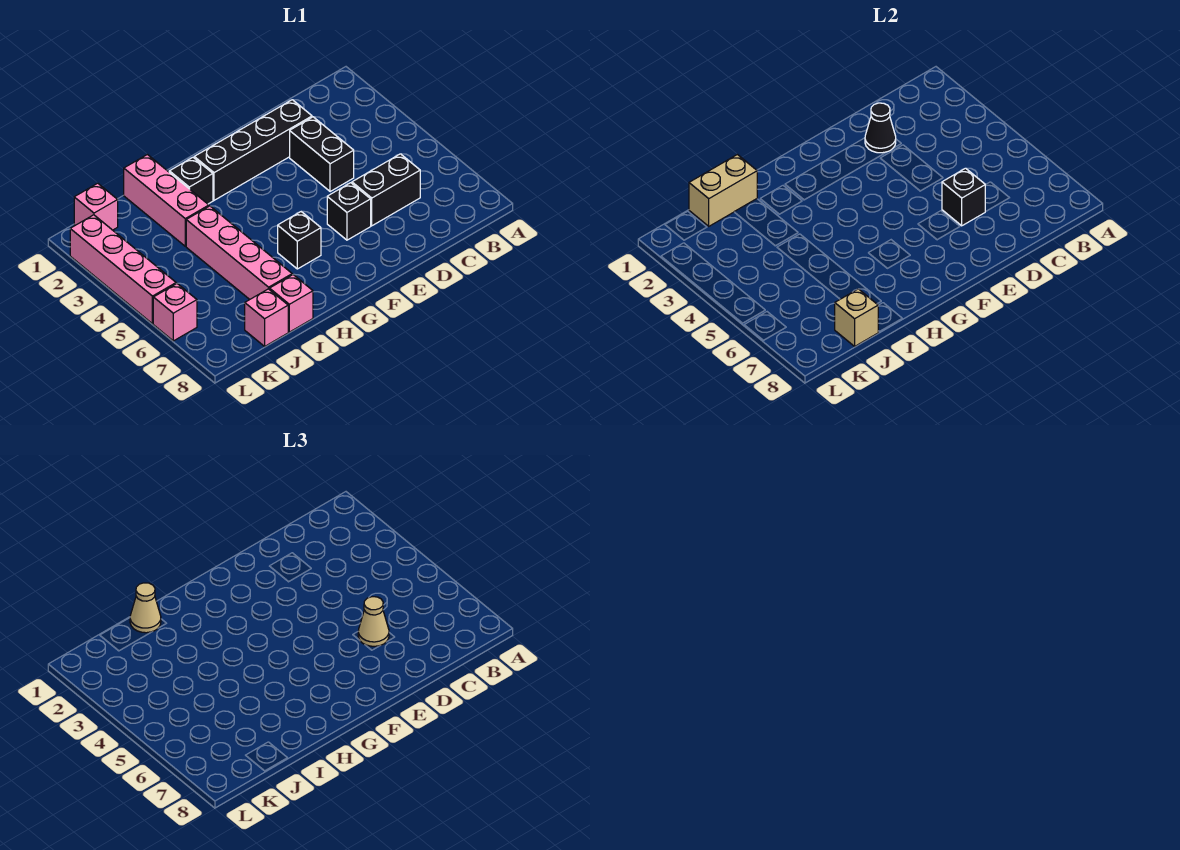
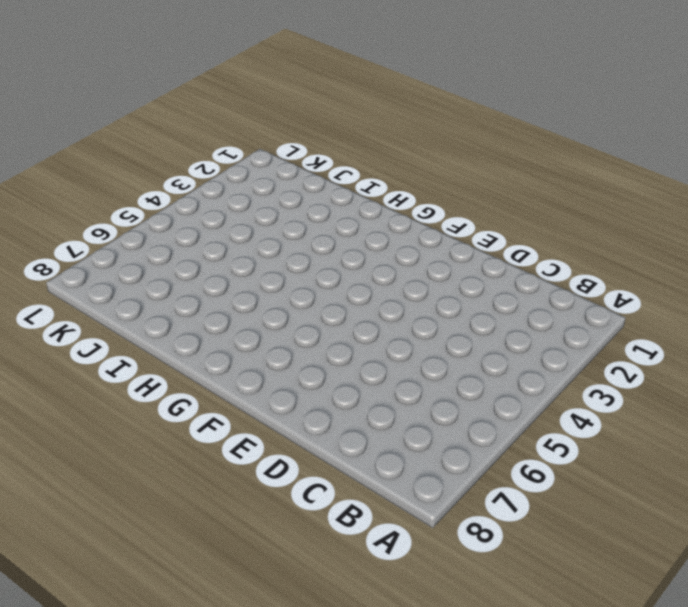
none -> black 1x2 brick [352,154,420,226]
none -> black 1x4 brick [194,100,312,200]
none -> black 1x2 brick [290,117,354,192]

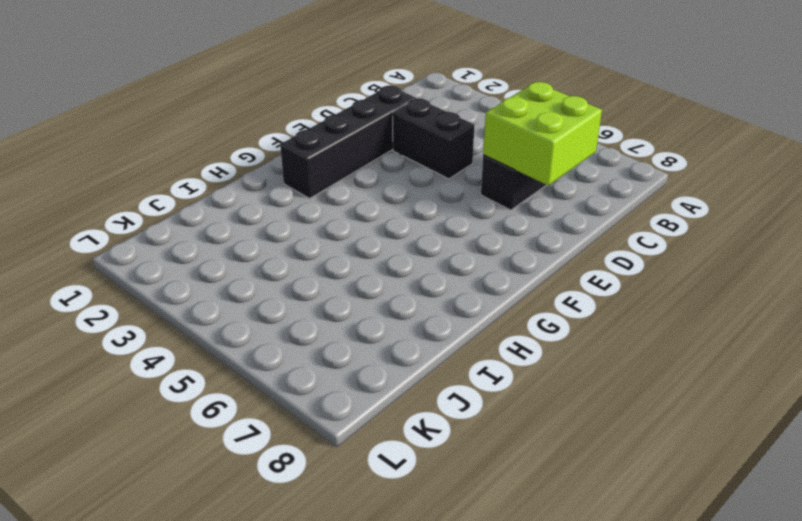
lime 2x2 brick [483,82,602,186] -> black 1x1 brick [942,168,985,226]
none -> black 1x1 brick [327,183,371,240]
none -> black 1x1 brick [278,212,321,269]
none -> black 1x1 brick [169,157,213,204]

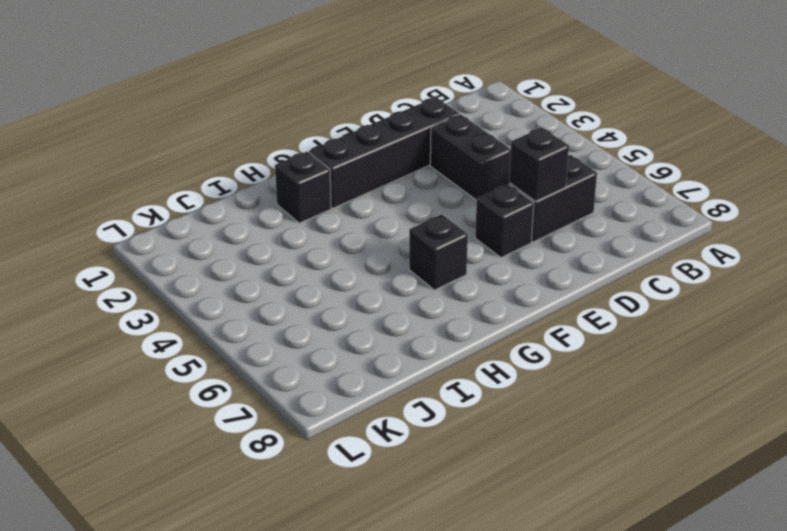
none -> pink 1x3 brick [124,155,209,246]
none -> pink 1x4 brick [186,206,292,299]
none -> pink 1x1 brick [270,275,313,332]

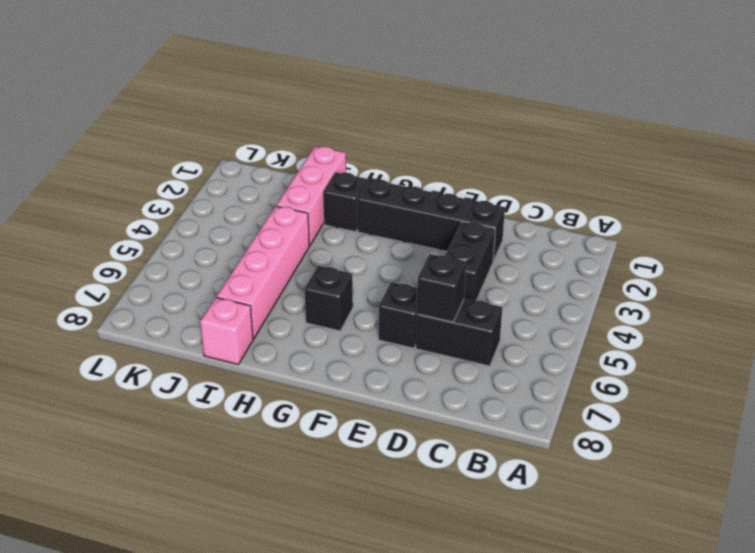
none -> pink 1x1 brick [245,289,288,346]
none -> pink 1x1 brick [74,183,118,230]
none -> pink 1x4 brick [70,215,176,324]

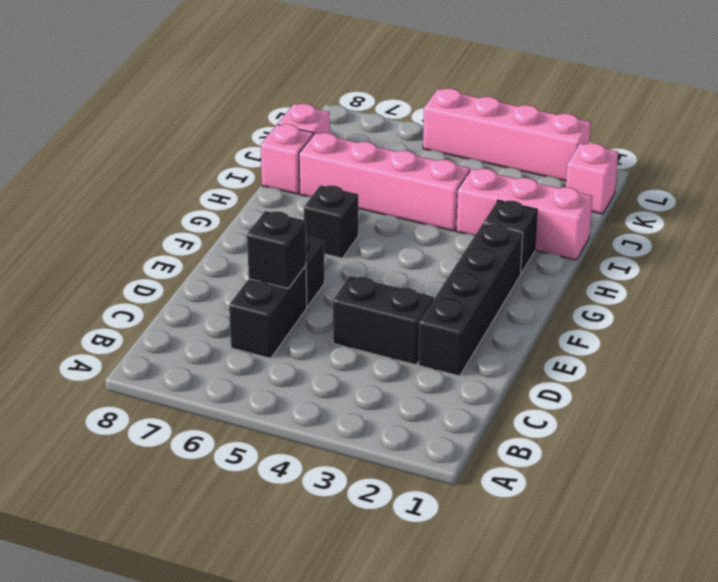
none -> pink 1x1 brick [153,284,197,341]
none -> black 1x1 cone [865,103,896,153]
none -> tan 1x2 brick [689,155,757,226]

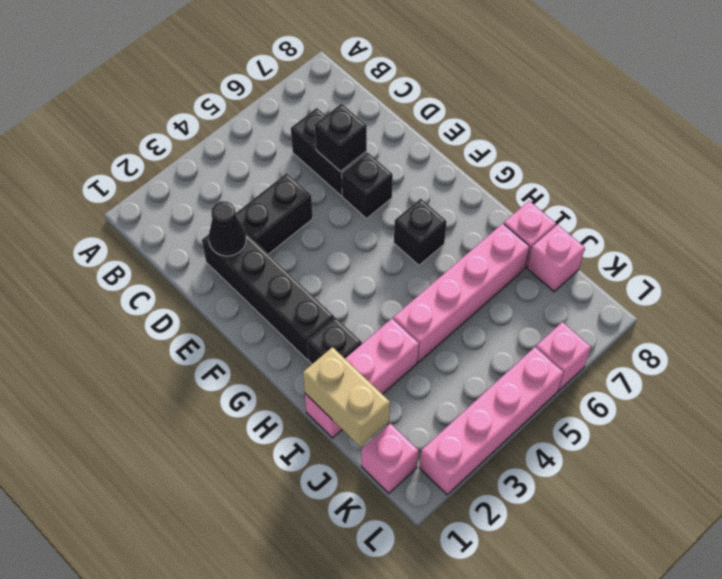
none -> tan 1x1 brick [835,289,878,346]
none -> tan 1x1 cone [358,597,389,646]
none -> tan 1x1 cone [130,583,161,633]

